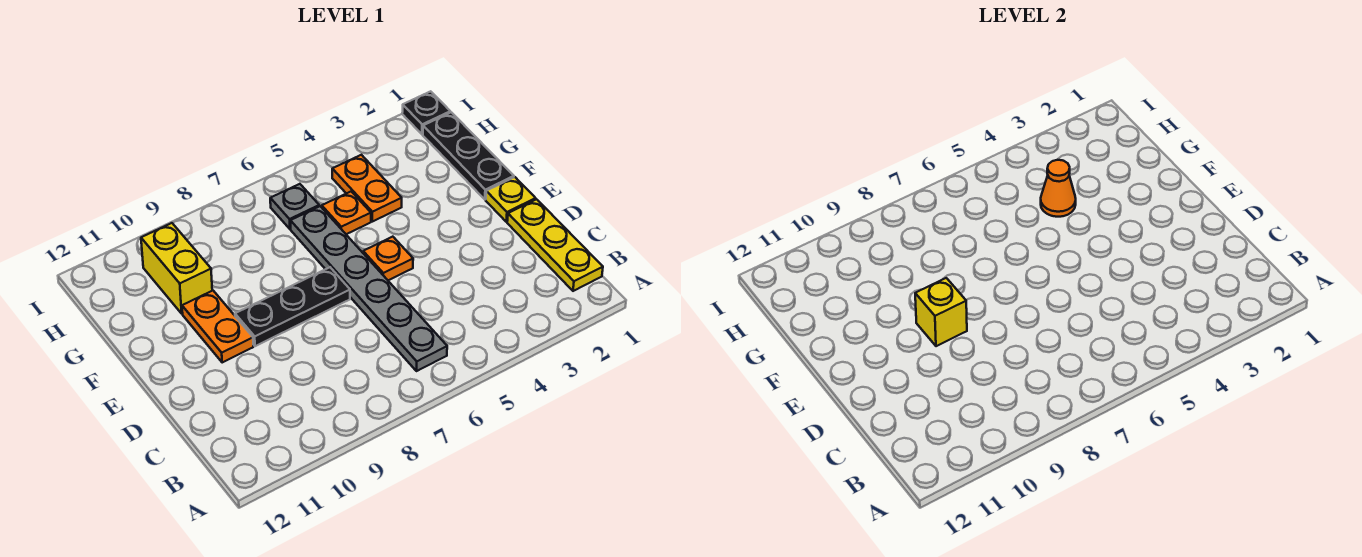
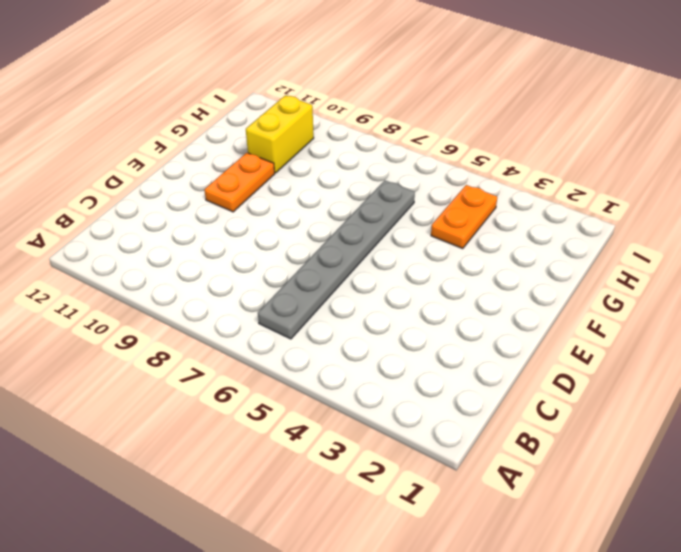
none -> yellow 1x3 plate [507,199,603,291]
none -> yellow 1x1 plate [486,177,536,222]
none -> orange 1x1 plate [363,237,413,280]

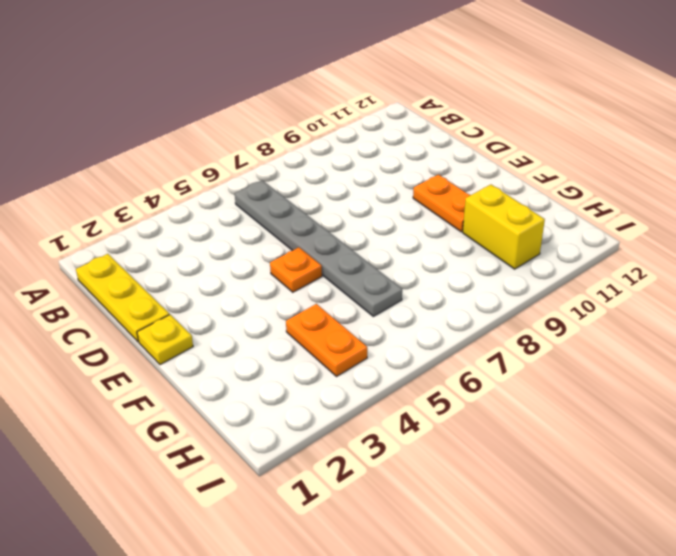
none -> black 1x3 plate [235,267,350,346]
none -> black 1x3 plate [423,112,514,199]
none -> orange 1x1 plate [322,192,371,234]

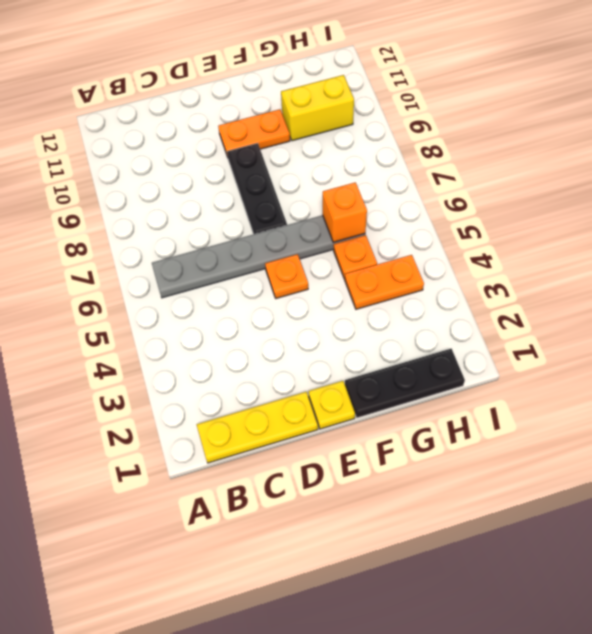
orange 1x1 brick [323,182,367,242] -> none
none -> grey 1x1 plate [270,184,319,229]
none -> black 1x1 plate [402,91,450,134]
none -> yellow 1x1 brick [915,278,967,346]

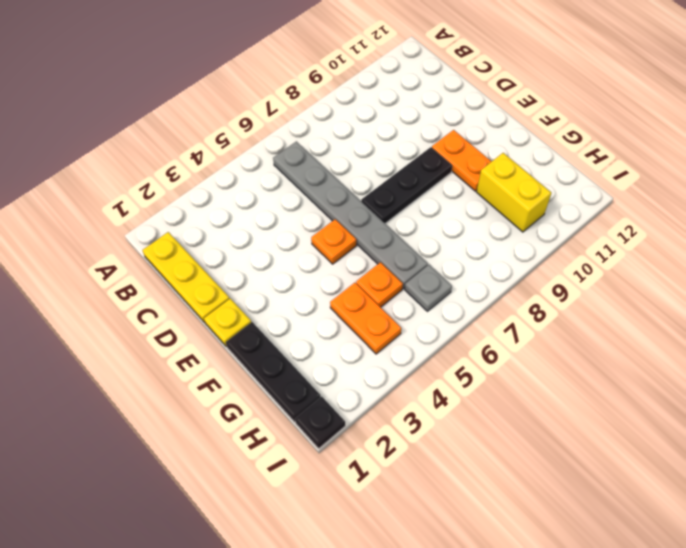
none -> yellow 1x1 brick [915,278,967,346]
none -> orange 1x1 cone [1041,160,1076,217]

